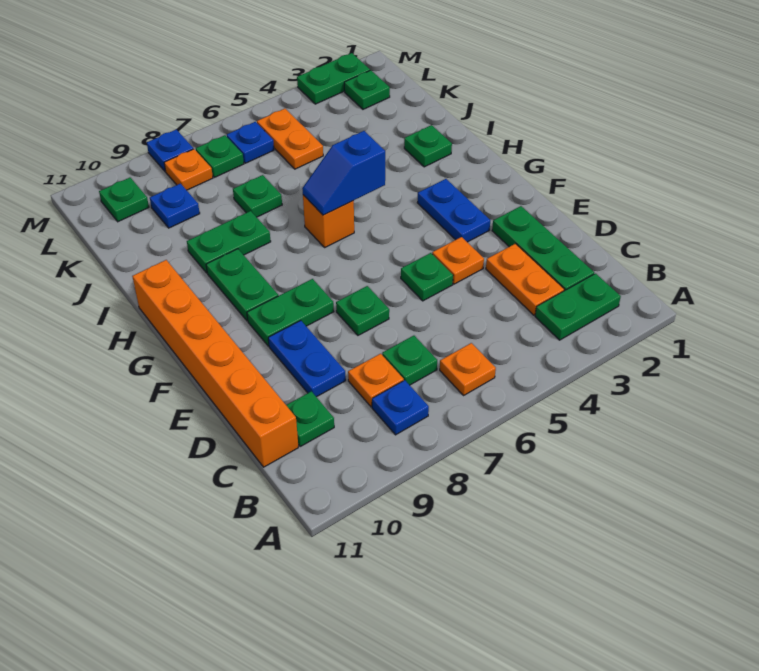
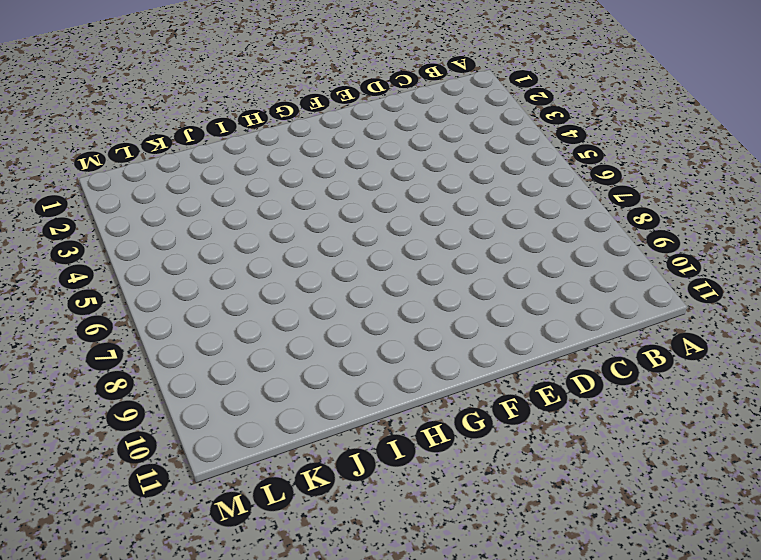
none -> green 1x2 plate [535,274,621,340]
none -> orange 1x1 plate [440,343,496,395]
none -> blue 1x1 plate [372,380,429,435]
none -> green 1x3 plate [492,206,594,291]

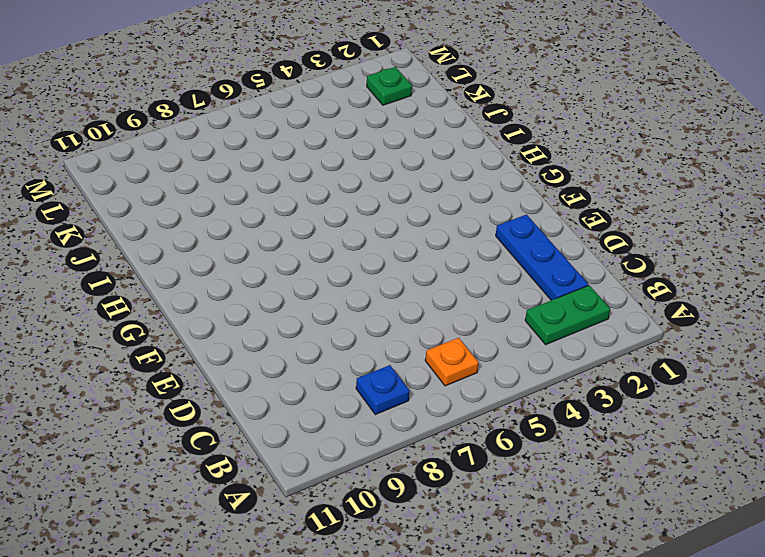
blue 1x3 plate [496,215,588,300] -> green 1x3 plate [492,206,594,291]
none -> orange 1x2 plate [486,244,564,315]
none -> green 1x1 plate [382,336,437,385]
none -> orange 1x1 plate [348,354,404,407]
none -> green 1x1 plate [286,391,334,446]

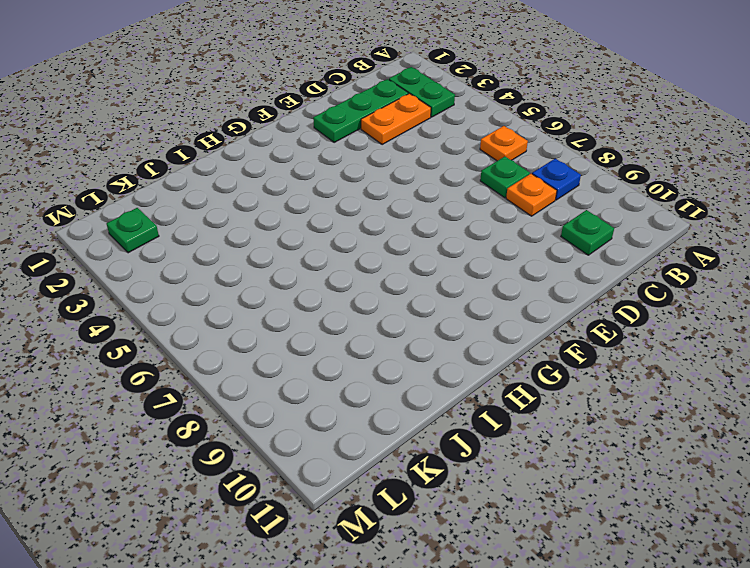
none -> orange 1x6 brick [132,260,298,467]
none -> blue 1x2 plate [268,320,346,397]
none -> orange 1x1 plate [432,237,484,284]
none -> green 1x1 plate [401,253,453,301]

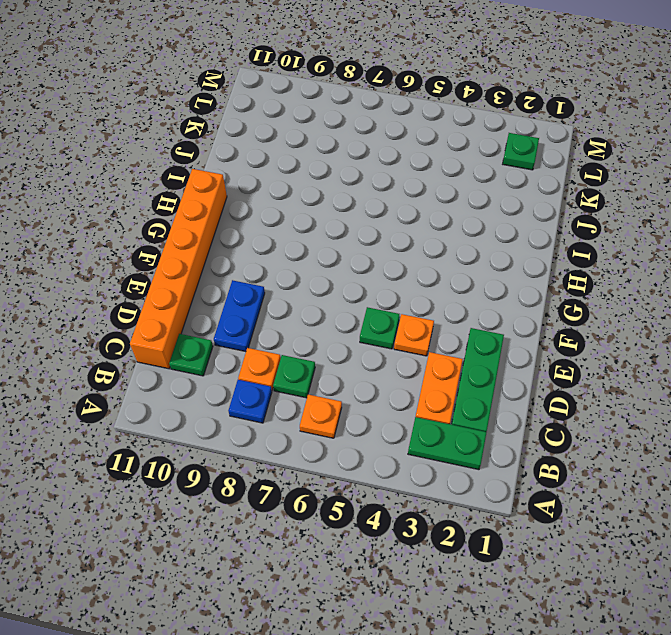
none -> green 1x1 plate [336,286,389,335]
none -> blue 1x2 plate [417,179,490,242]
none -> green 1x2 plate [247,279,334,346]
none -> green 1x2 plate [206,249,278,321]

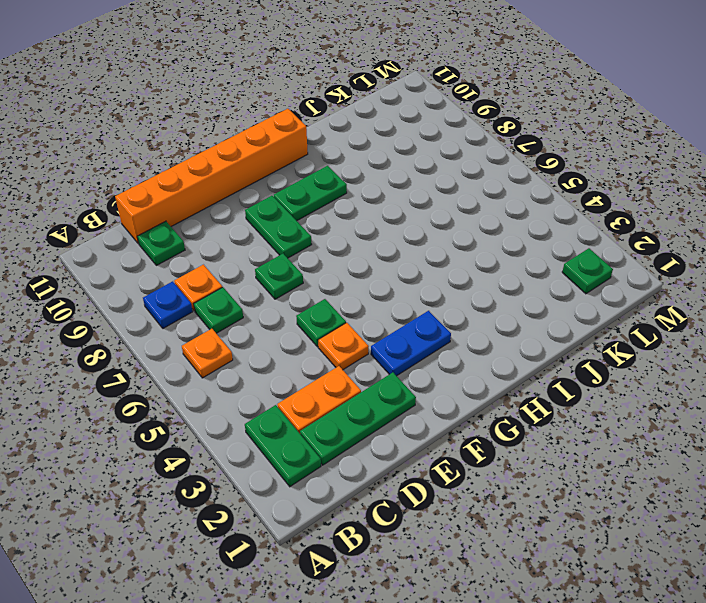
none -> blue 1x2 plate [268,320,346,397]
none -> orange 1x1 brick [303,195,354,247]
none -> green 1x1 plate [404,125,452,167]
none -> green 1x2 plate [187,211,271,273]

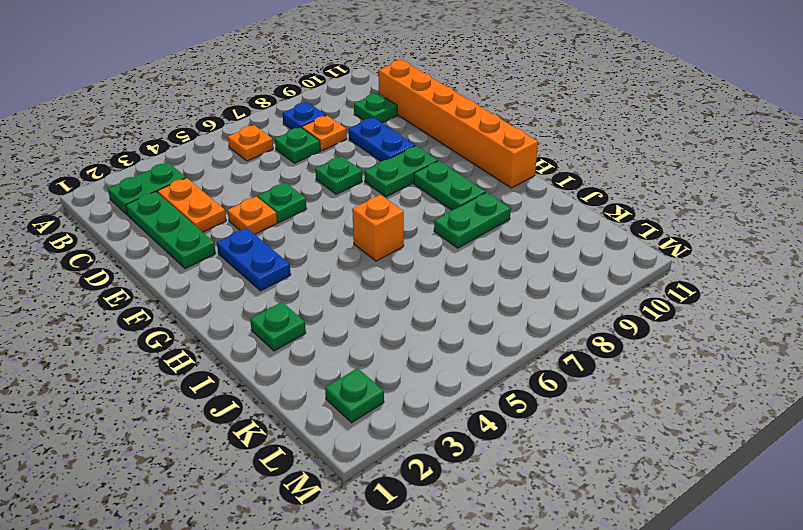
none -> green 1x1 plate [233,175,282,217]
none -> orange 1x2 plate [257,109,323,169]
none -> blue 1x1 plate [150,184,200,228]
none -> blue 1x1 plate [227,122,274,163]

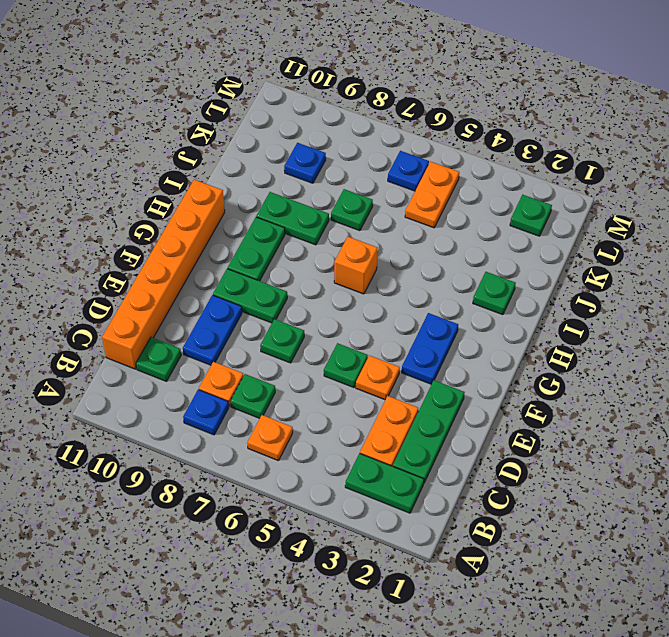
none -> green 1x1 plate [196,135,244,177]
none -> orange 1x1 plate [164,149,213,190]
none -> green 1x1 plate [99,178,149,222]
none -> green 1x2 plate [297,53,370,104]

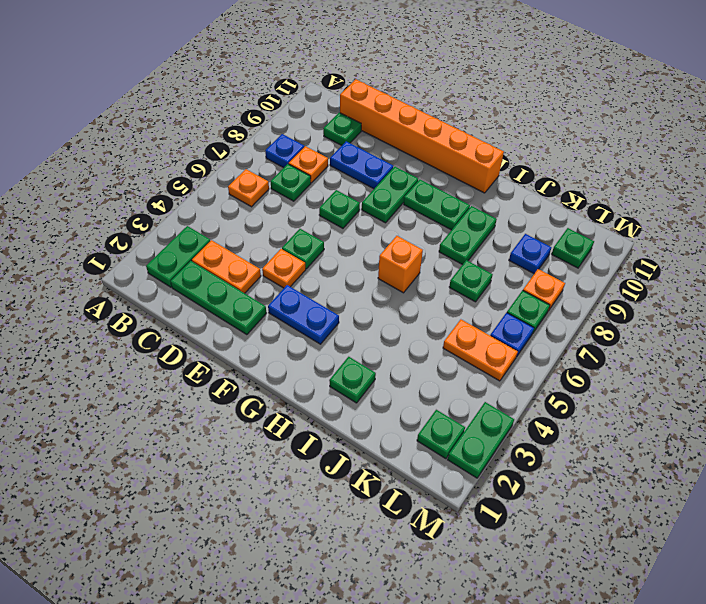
none -> blue 1x1 plate [147,130,193,171]
none -> blue 1x2 slope [302,131,385,215]

